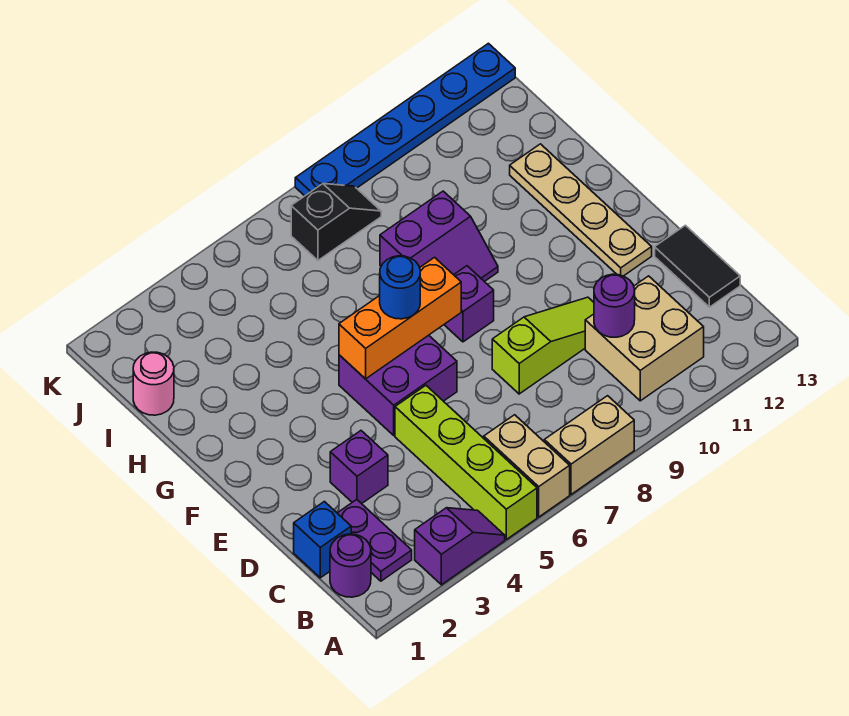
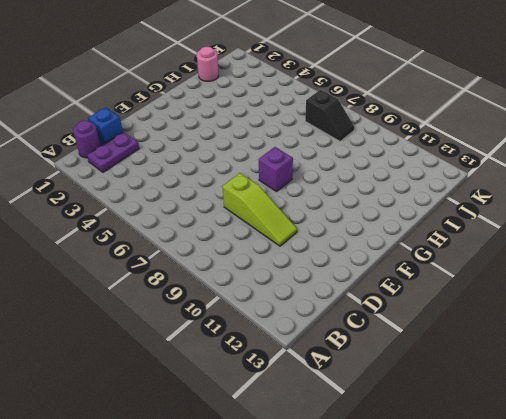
none -> purple 1x2 slope [415,508,505,585]
none -> lime 1x4 brick [395,385,537,539]
none -> tan 1x2 brick [484,415,570,517]

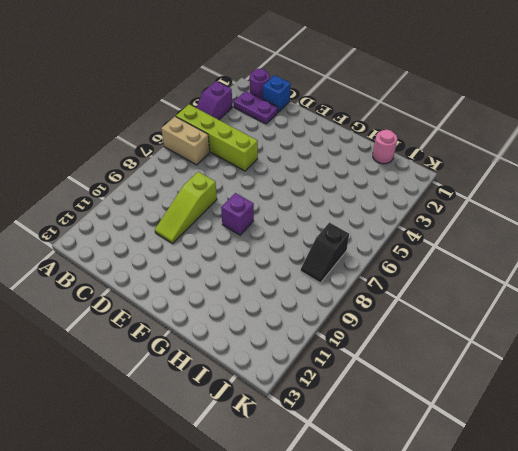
none -> tan 1x2 brick [544,396,634,494]
none -> tan 2x2 brick [585,276,704,401]
none -> black 1x2 tile [655,225,740,307]

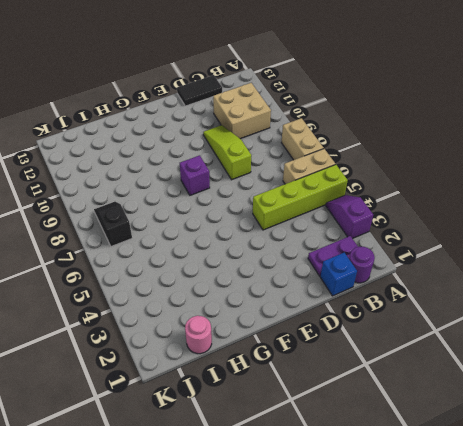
none -> purple 1x1 brick [330,431,388,504]
none -> purple 2x2 brick [339,335,457,435]
none -> tan 1x4 plate [510,144,652,276]

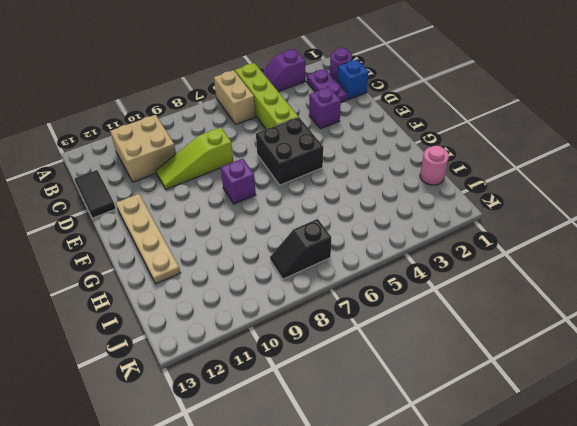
black 2x2 brick [256,117,323,185] -> purple 2x2 brick [339,335,457,435]
none -> tan 1x2 brick [544,396,634,494]
none -> purple 2x2 slope [380,191,498,282]
none -> blue 1x6 plate [295,43,515,196]

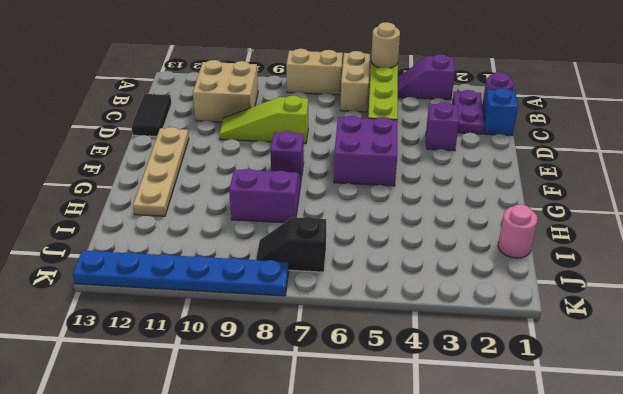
tan 1x1 round brick [371,22,400,68] -> none
none -> purple 1x1 round brick [594,274,635,337]
none -> orange 1x3 brick [339,257,461,379]
none -> blue 1x1 round brick [380,256,420,319]

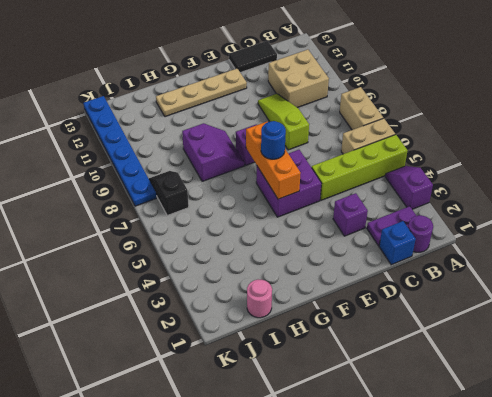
none -> purple 1x1 round brick [594,274,635,337]

